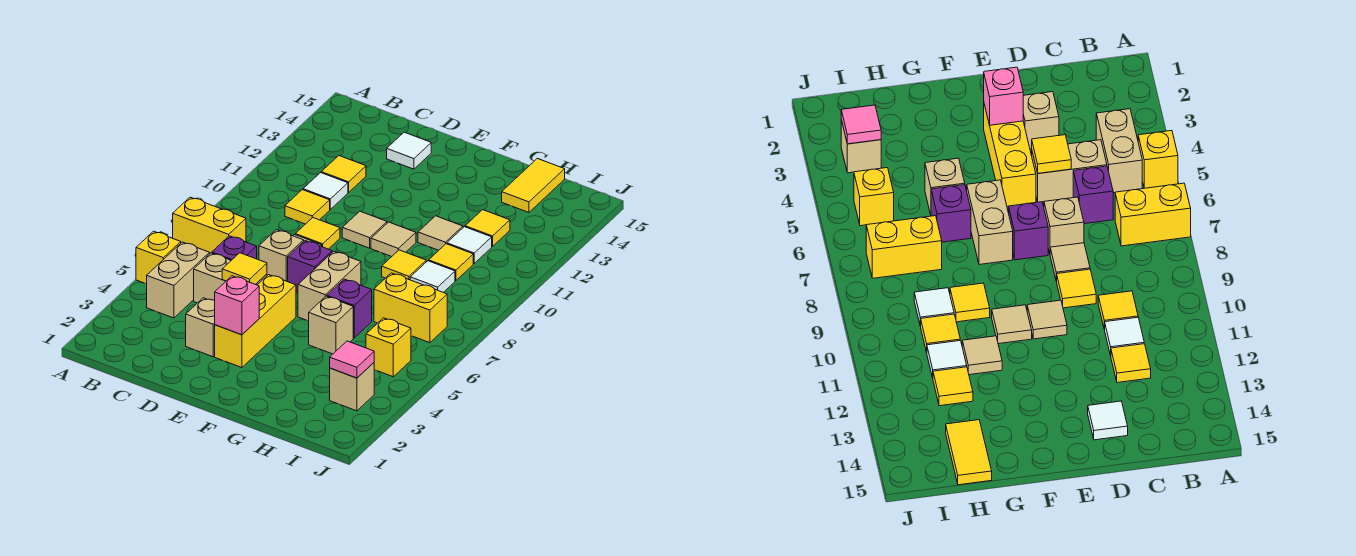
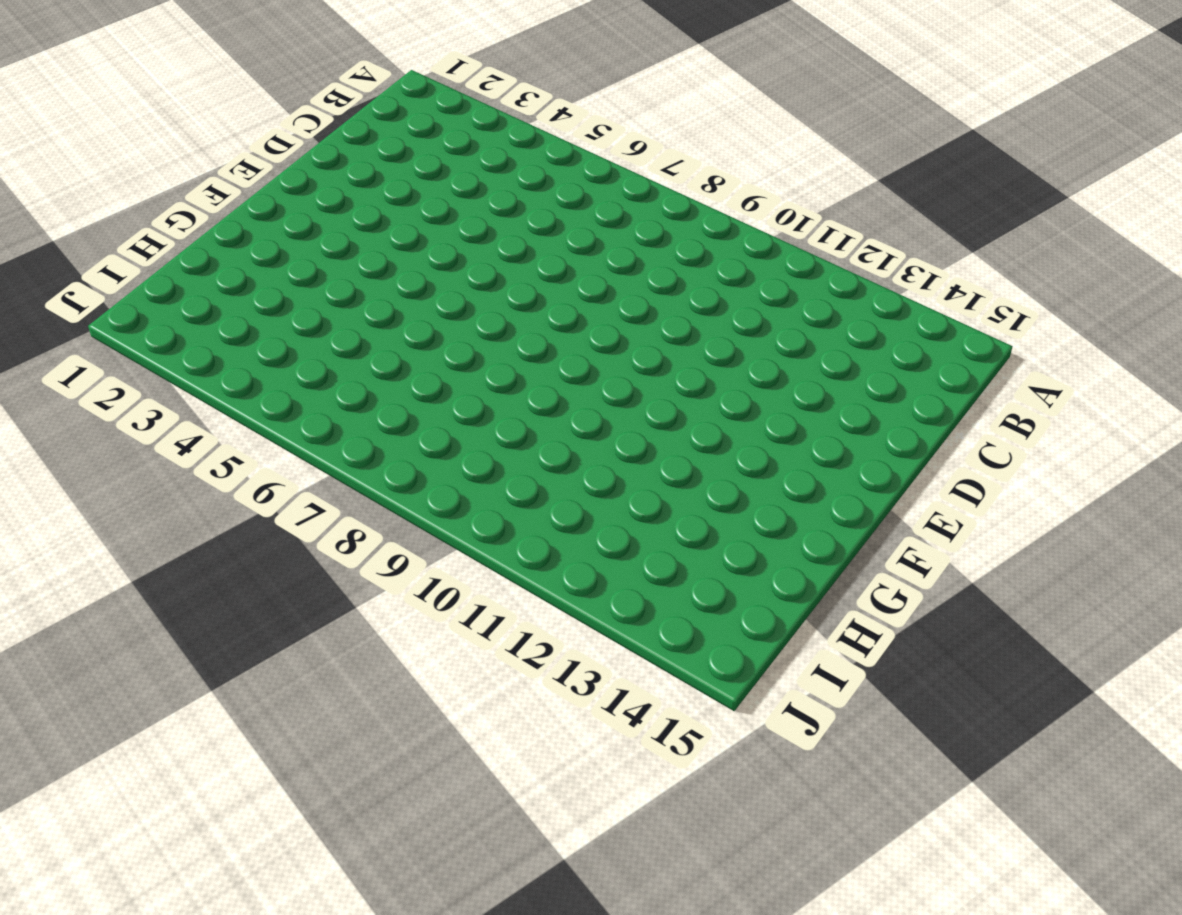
none -> yellow 1x1 brick [136,231,181,284]
none -> yellow 1x2 brick [173,197,246,253]
none -> tan 1x2 brick [147,242,210,318]
none -> tan 1x2 brick [194,253,267,303]

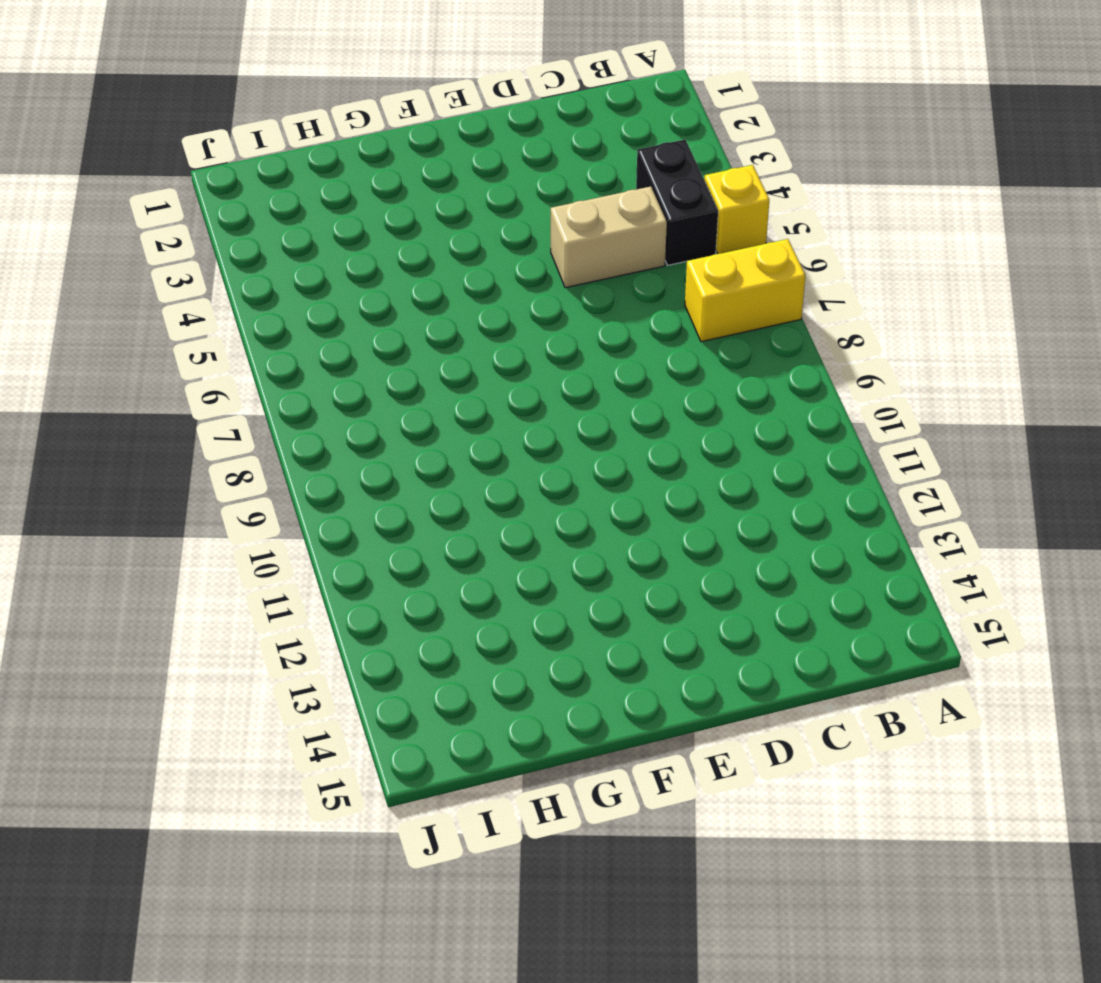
black 1x2 brick [636,140,718,265] -> tan 1x2 brick [147,242,210,318]
none -> purple 1x1 brick [212,236,257,260]
none -> yellow 1x1 tile [285,190,330,224]
none -> white 1x1 tile [303,173,348,209]
none -> yellow 1x1 tile [321,156,366,192]

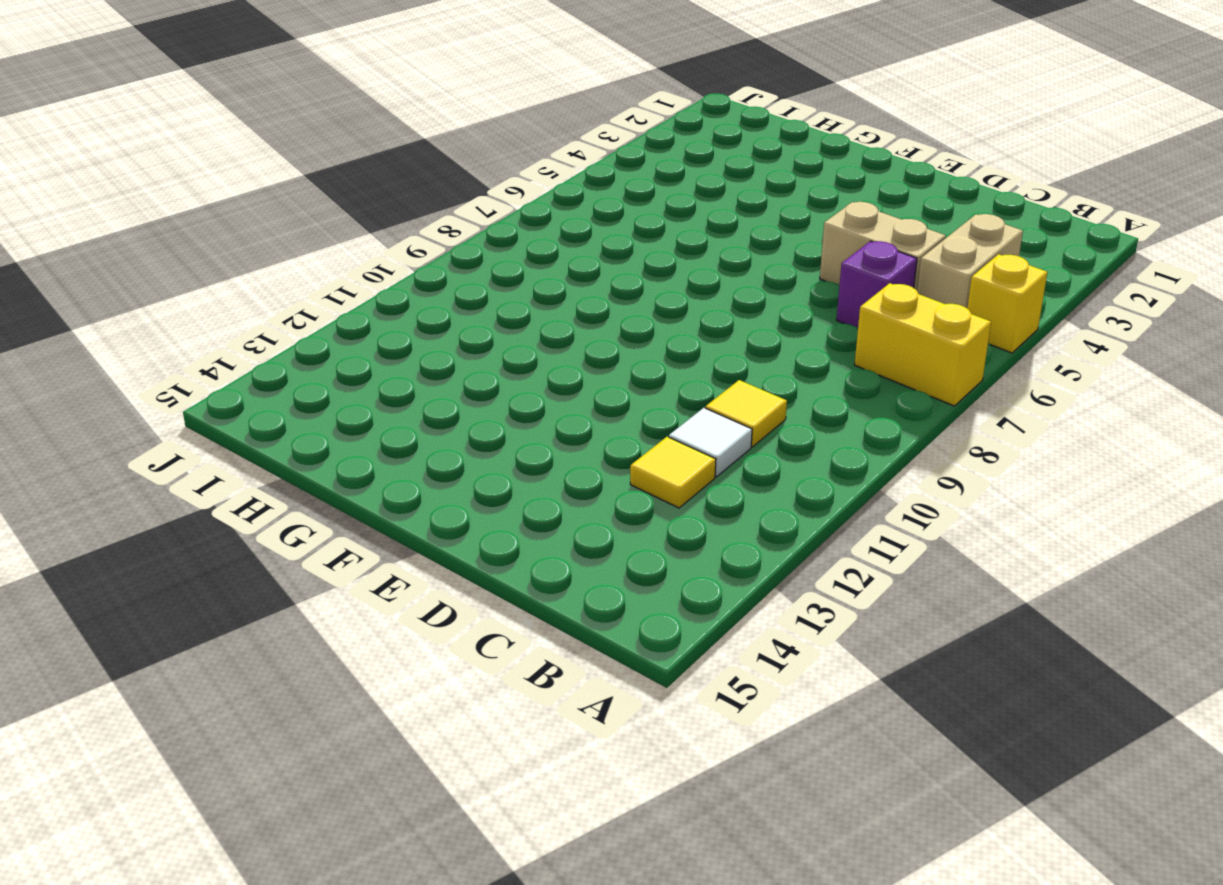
none -> tan 1x1 brick [186,298,215,357]
none -> tan 1x1 brick [259,230,304,282]
none -> tan 1x1 tile [1050,243,1090,281]
none -> yellow 1x1 tile [295,218,340,249]

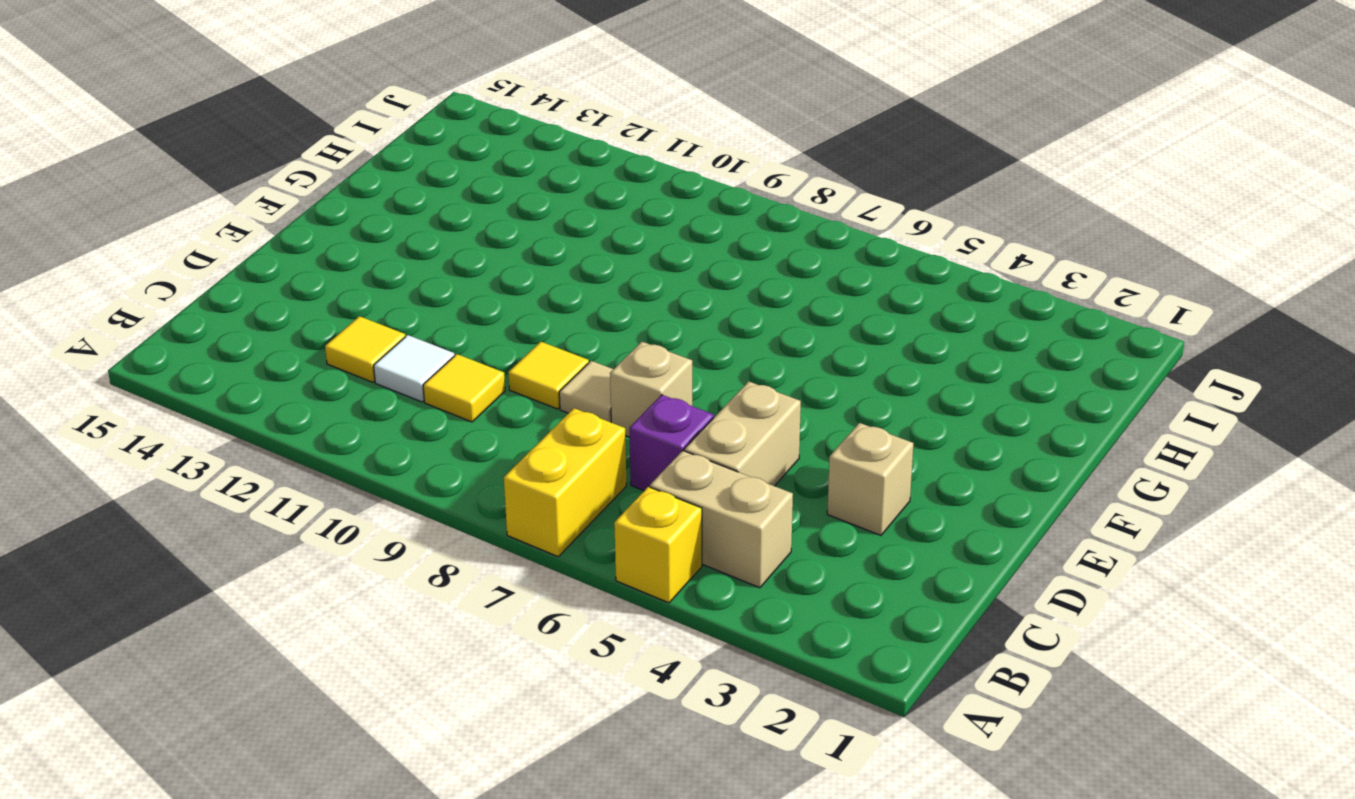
none -> white 1x1 tile [387,132,431,169]
none -> yellow 1x3 brick [215,275,296,368]
none -> purple 1x1 brick [288,241,332,293]
none -> tan 1x1 tile [342,211,387,248]

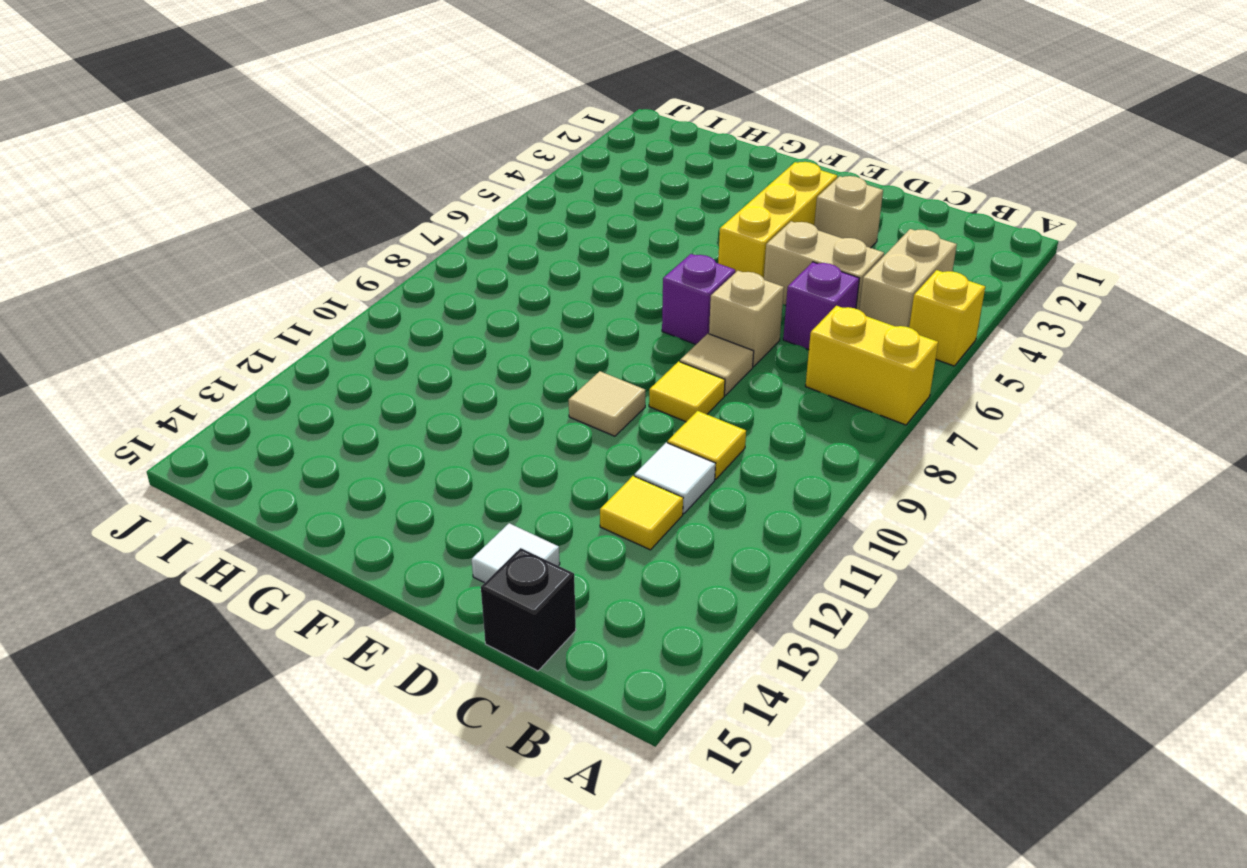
black 1x1 brick [481,548,576,671] -> none
none -> tan 1x2 brick [298,251,361,321]
none -> tan 1x1 tile [371,222,416,257]
none -> tan 1x1 brick [309,296,353,354]
none -> purple 1x1 brick [327,279,372,338]

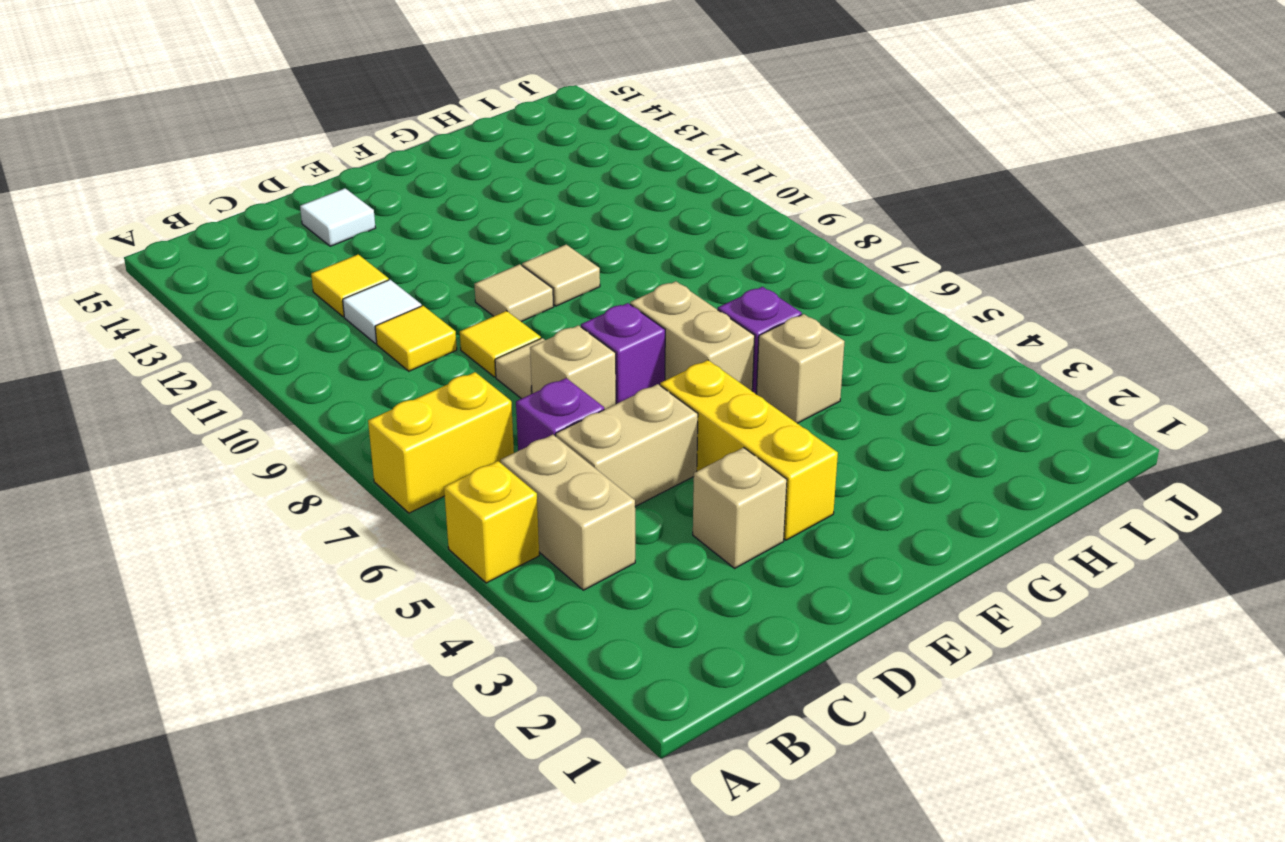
none -> yellow 1x1 tile [382,250,426,280]
none -> tan 1x1 tile [418,216,463,250]
none -> yellow 1x2 brick [374,273,447,343]
none -> white 1x1 tile [410,261,455,293]

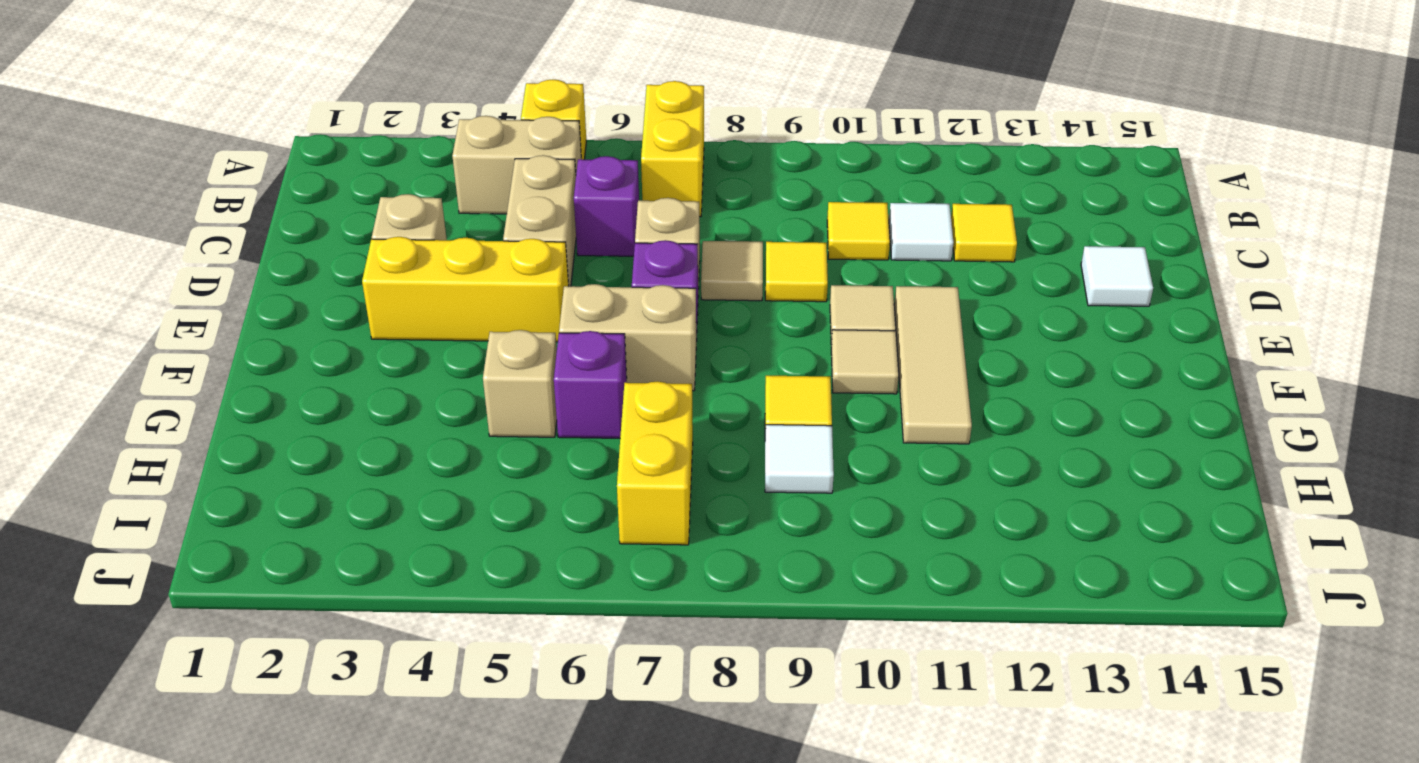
tan 1x3 tile [894,286,972,444] -> tan 1x1 tile [418,216,463,250]
none -> yellow 1x1 tile [429,244,473,281]
none -> white 1x1 tile [447,227,492,264]
none -> yellow 1x1 tile [465,210,510,247]
none -> yellow 1x2 tile [502,159,565,212]

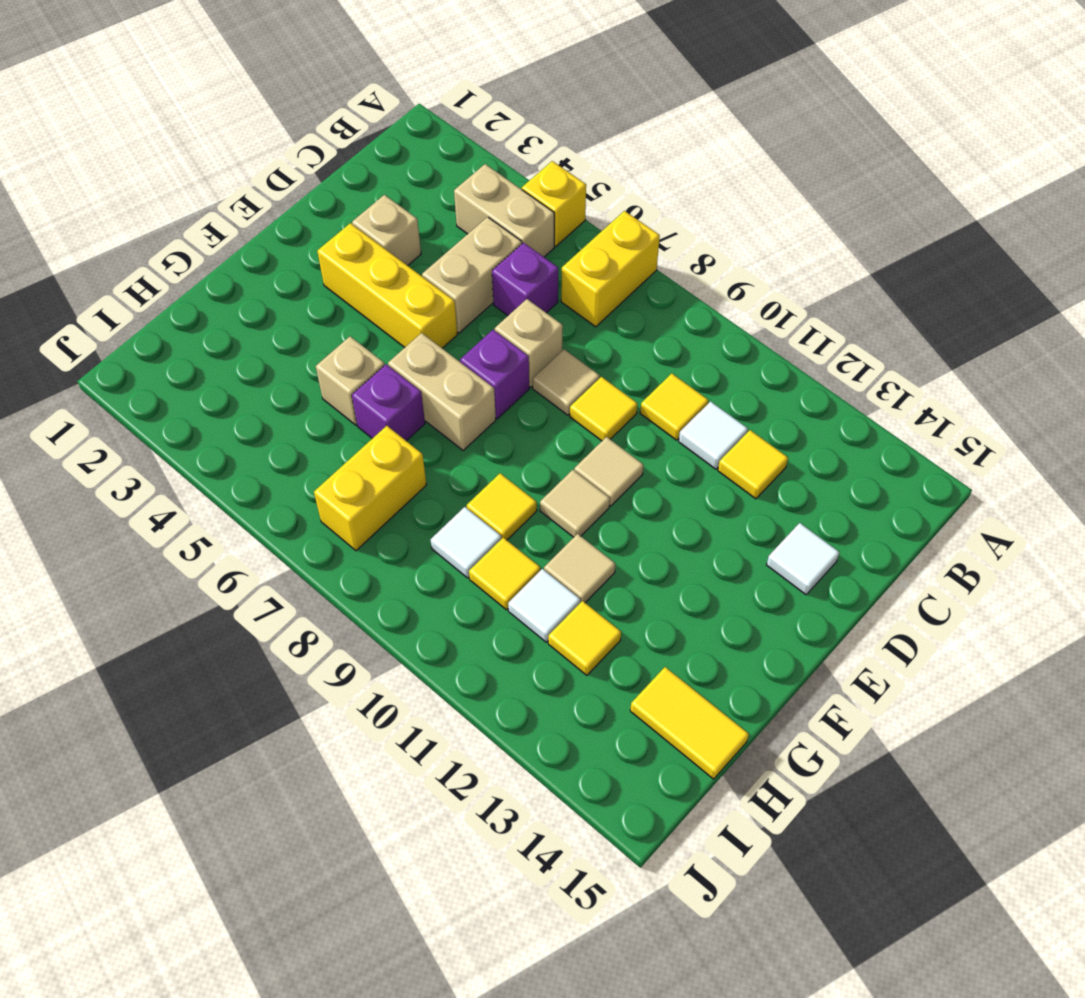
none -> tan 1x1 brick [330,363,374,411]
none -> yellow 1x1 brick [366,318,411,377]
none -> yellow 1x1 tile [222,253,267,284]
none -> pink 1x1 brick [215,276,259,335]

